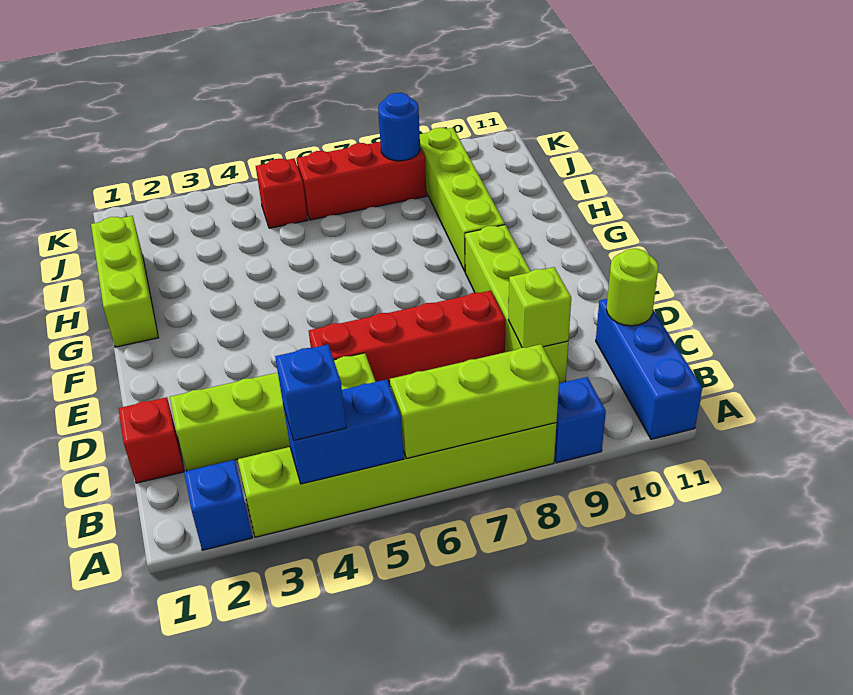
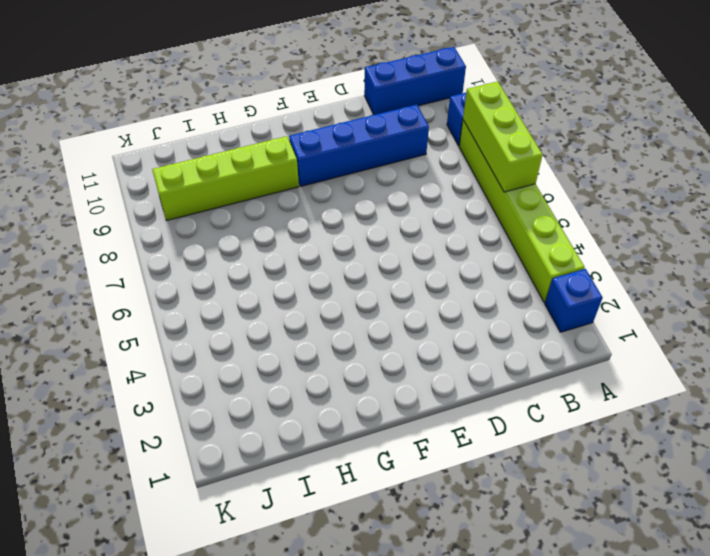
blue 1x4 brick [289,105,429,186] -> lime 1x4 brick [465,225,568,383]
none -> red 1x1 brick [118,397,184,483]
none -> lime 1x4 brick [170,353,375,471]
none -> red 1x4 brick [309,291,505,385]

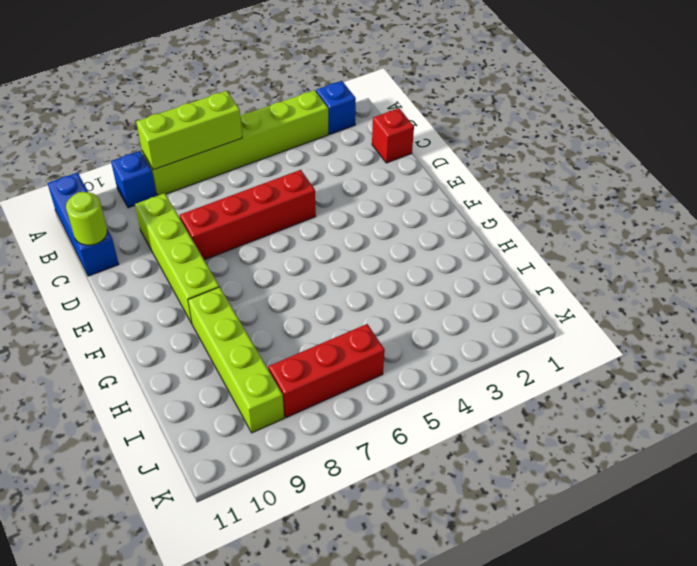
none -> lime 1x4 brick [170,353,375,471]
none -> lime 1x3 brick [91,216,158,347]
none -> red 1x1 brick [256,159,308,228]

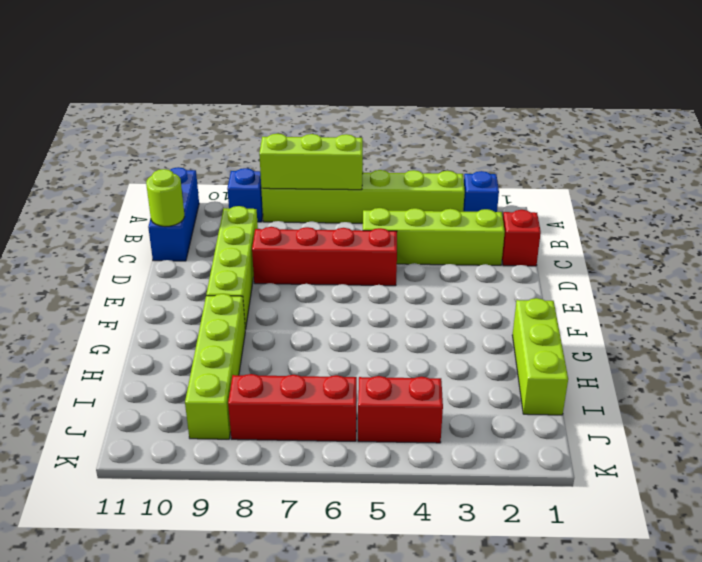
red 1x2 brick [358,376,443,443] -> red 1x1 brick [256,159,308,228]
none -> blue 1x2 brick [283,380,404,484]
none -> lime 1x1 brick [508,267,571,348]
none -> blue 1x1 round brick [378,93,420,161]

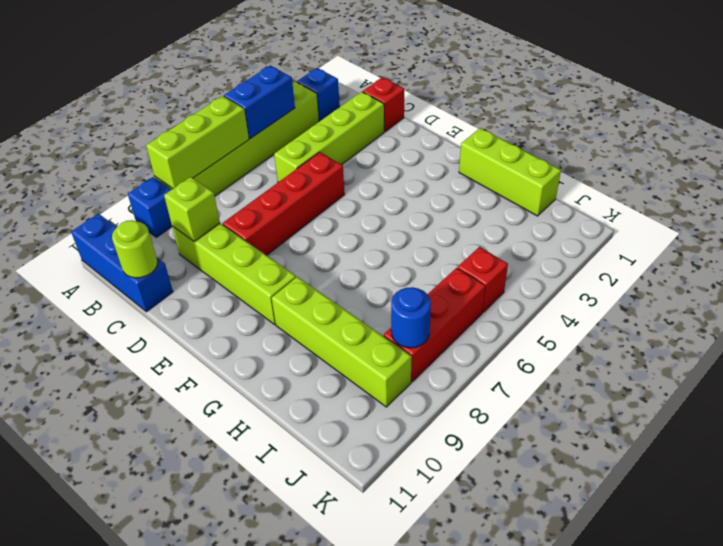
none -> blue 1x1 brick [275,345,346,440]

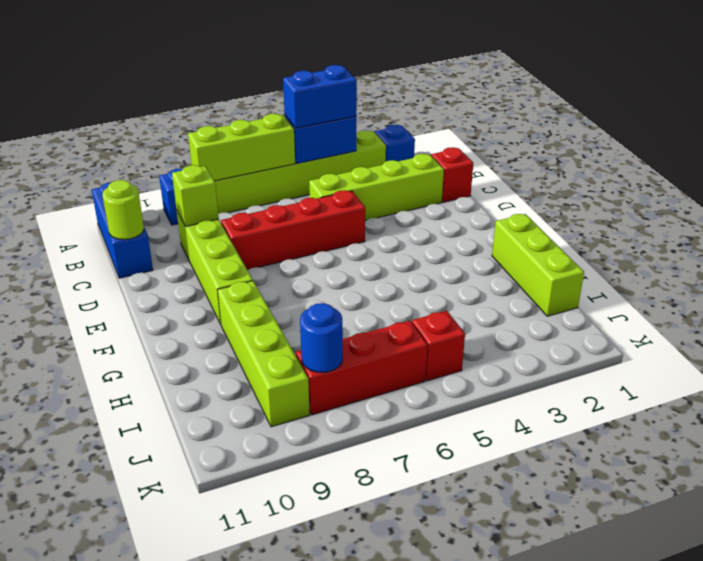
blue 1x2 brick [283,65,357,128] -> blue 1x1 brick [275,345,346,440]

